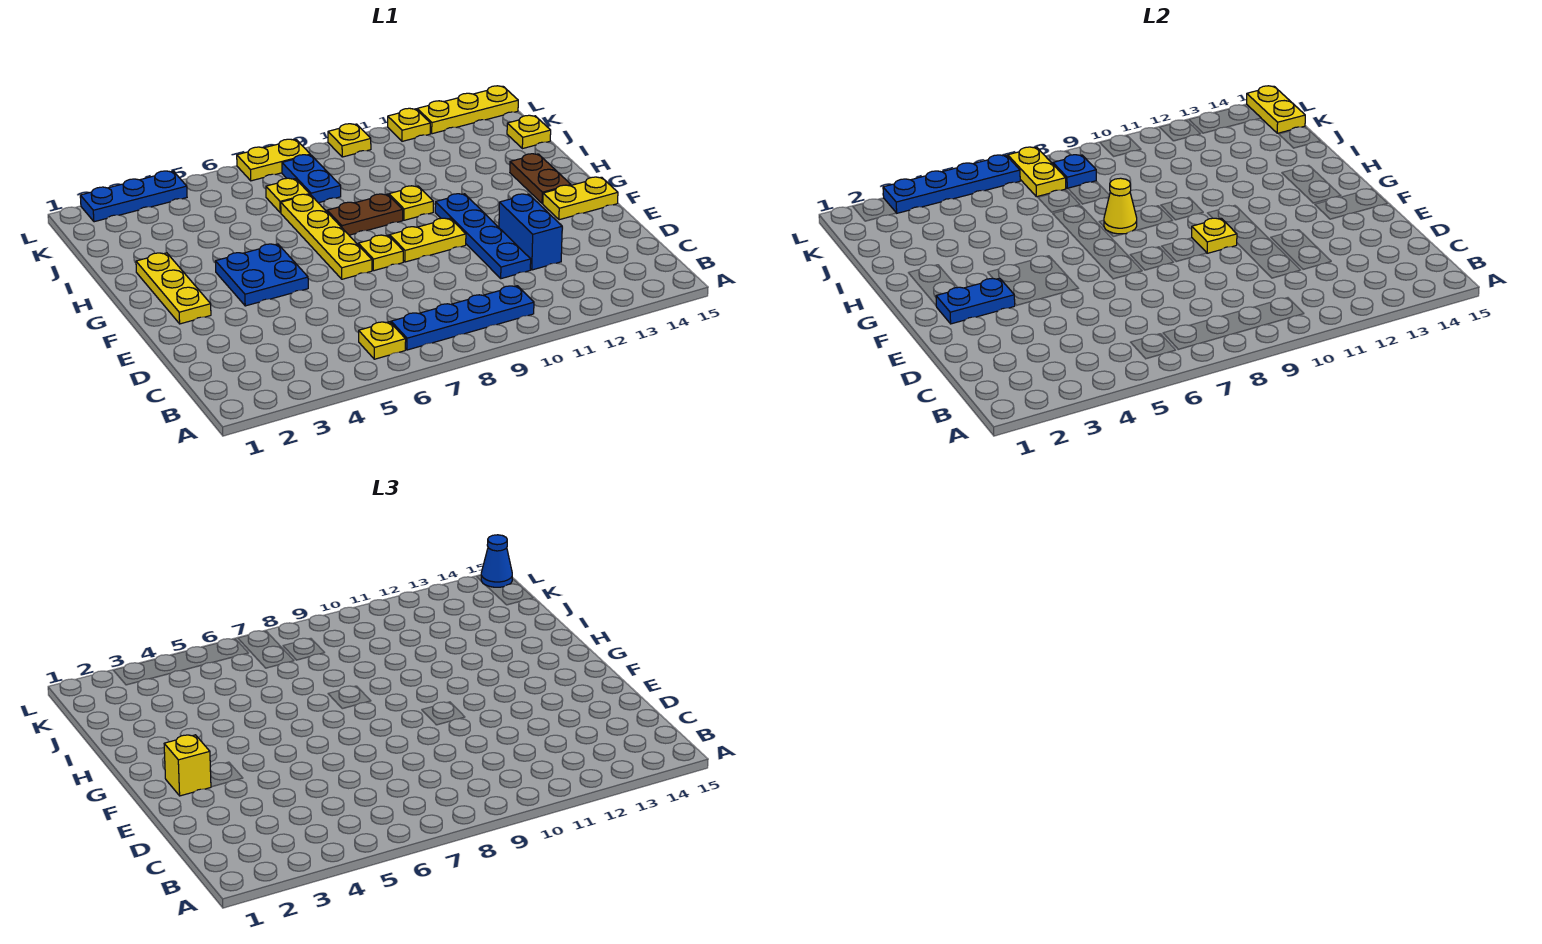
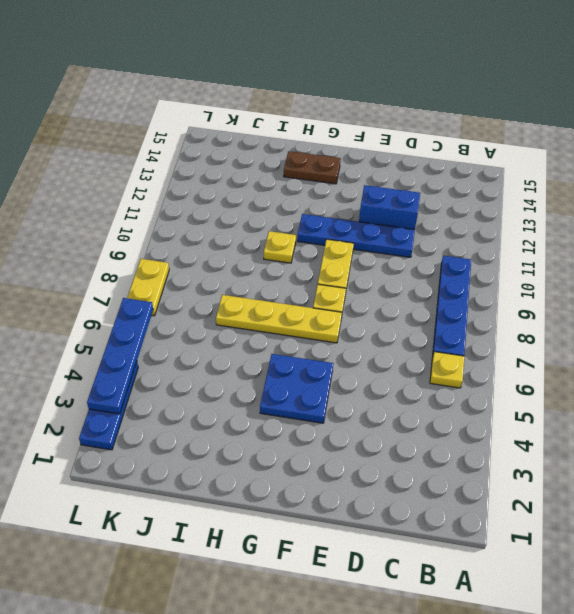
none -> yellow 1x3 plate [136,253,211,324]
none -> yellow 1x2 plate [543,177,618,220]
none -> brown 1x2 plate [327,194,403,235]
none -> yellow 1x1 plate [266,178,310,213]

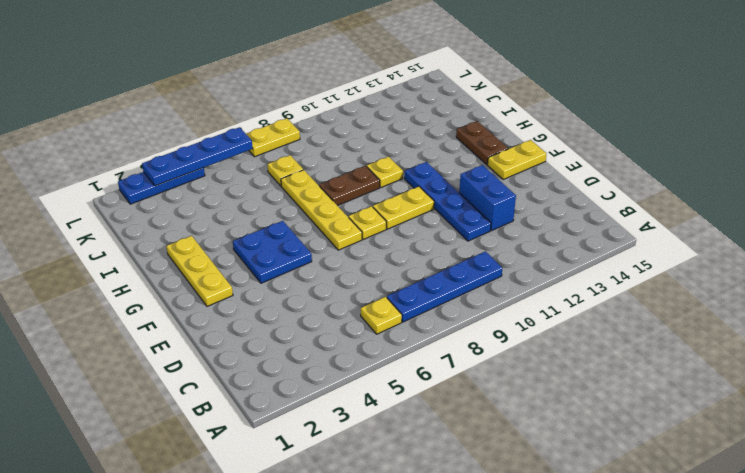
none -> blue 1x2 plate [282,155,341,203]
none -> yellow 1x1 plate [507,115,551,149]
none -> yellow 1x1 plate [328,124,371,157]
none -> yellow 1x1 plate [388,108,430,141]

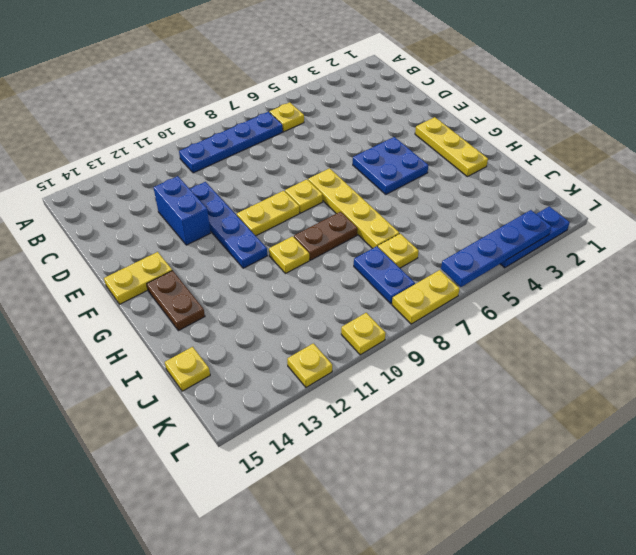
none -> yellow 1x3 plate [417,86,518,134]
none -> blue 1x2 plate [936,278,1015,324]
none -> yellow 1x1 plate [1192,218,1237,253]
none -> yellow 1x1 cone [1104,178,1137,234]

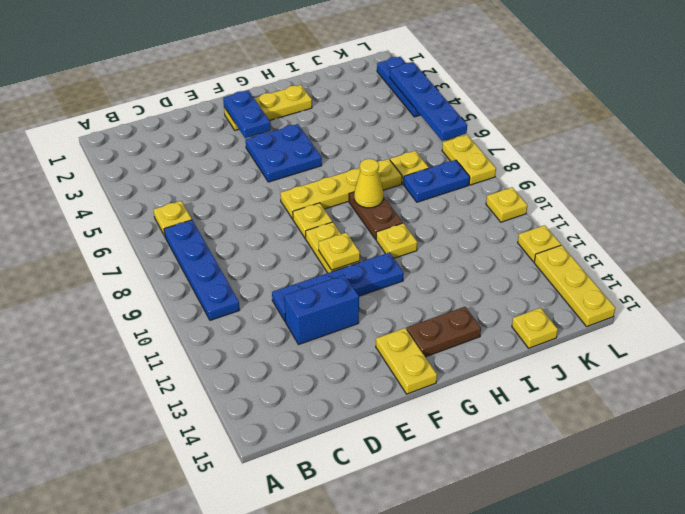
none -> yellow 1x2 plate [1008,147,1066,197]
none -> blue 1x1 plate [1053,155,1096,189]
none -> yellow 1x2 plate [1247,86,1305,133]
none -> yellow 1x1 brick [164,735,211,796]

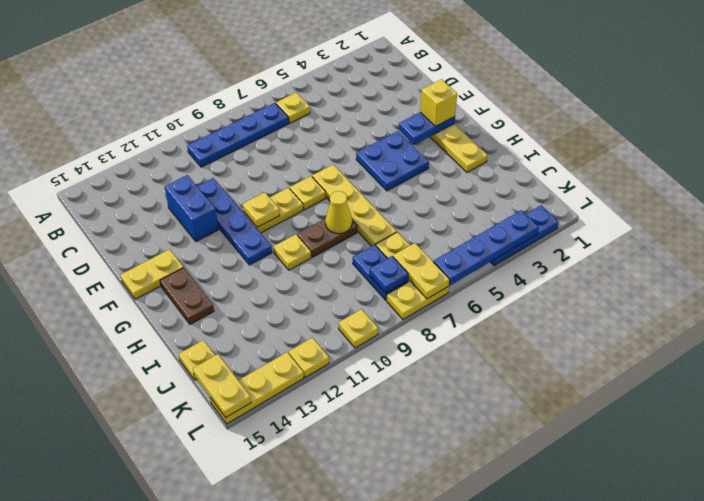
none -> blue 1x1 cone [481,535,512,587]

